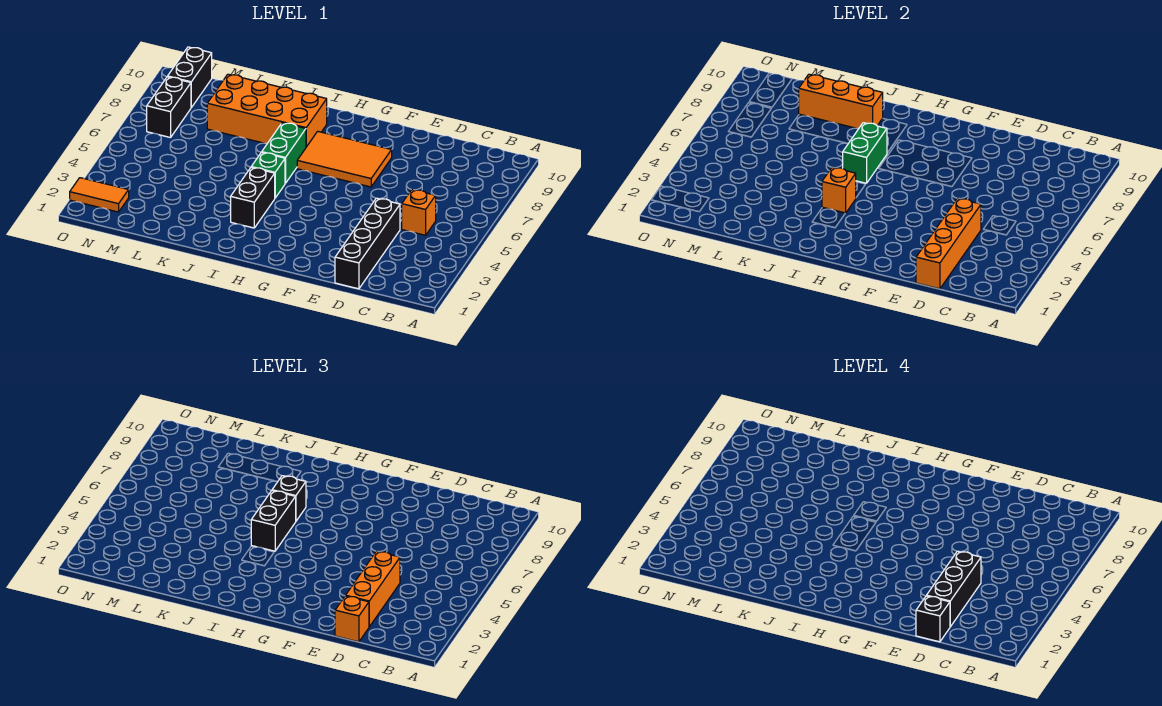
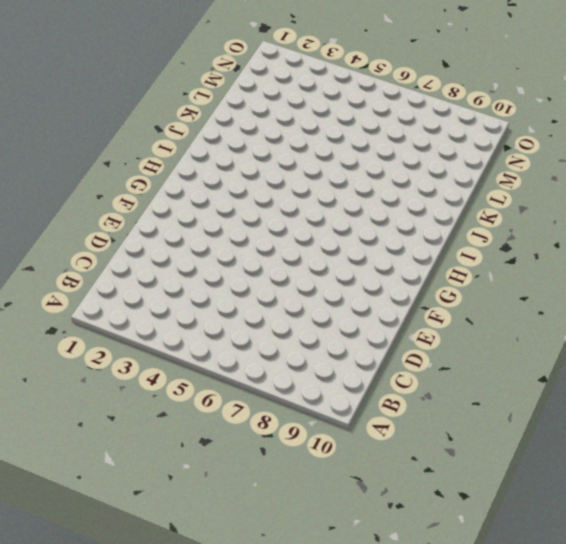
none -> orange 1x1 brick [402,190,436,235]
none -> black 1x4 brick [335,198,400,289]
none -> orange 2x3 tile [297,131,392,187]

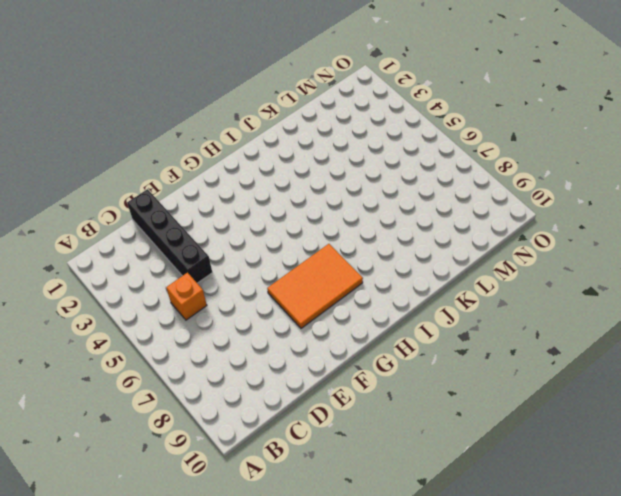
none -> black 1x2 brick [231,167,275,228]
none -> green 1x1 brick [252,152,285,198]
none -> green 1x2 brick [262,123,306,183]

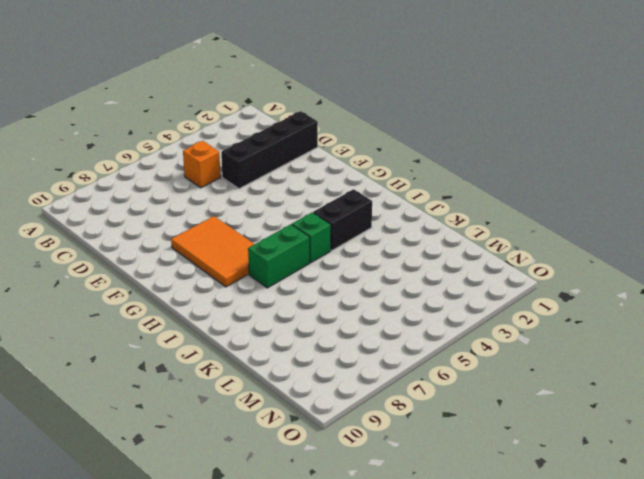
none -> orange 2x4 brick [207,74,327,147]
none -> orange 1x2 tile [70,178,129,212]
none -> black 1x2 brick [147,77,191,138]

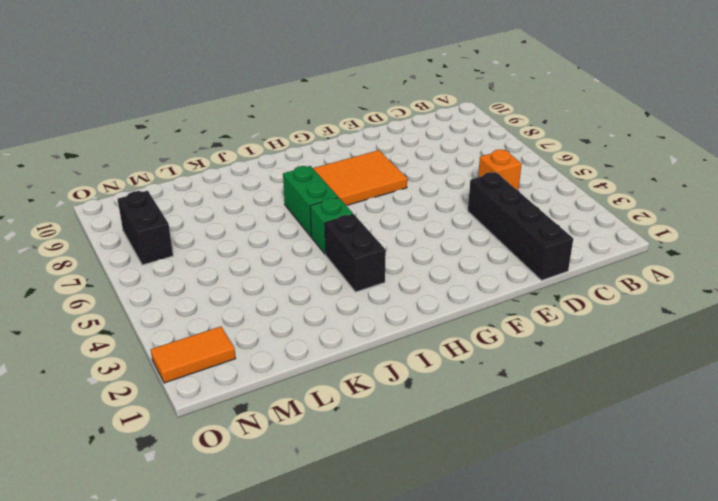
none -> orange 2x4 brick [207,74,327,147]
none -> black 1x2 brick [168,47,212,107]
none -> orange 1x4 brick [916,198,981,289]

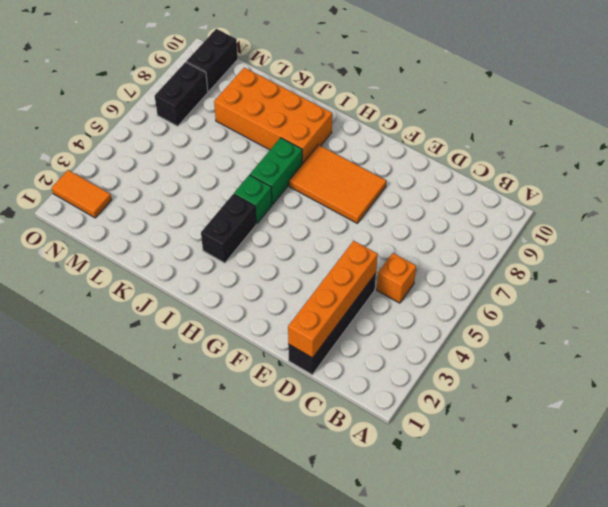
none -> orange 1x1 brick [822,167,856,213]
none -> green 1x2 brick [843,123,887,183]
none -> orange 1x3 brick [799,74,883,129]

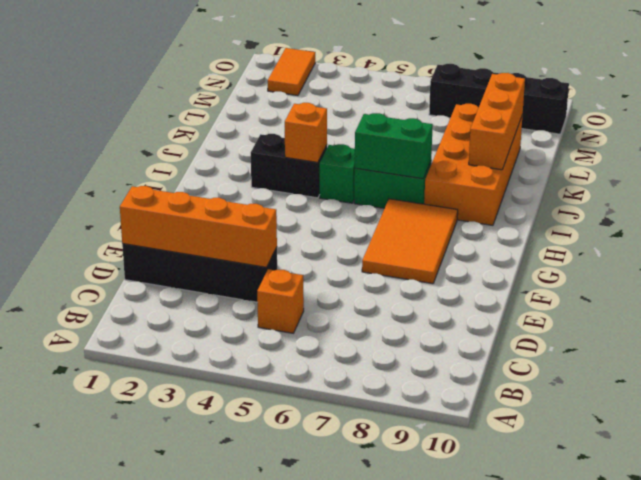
none -> orange 1x1 brick [335,596,369,642]
none -> orange 1x3 brick [346,551,400,627]
none -> black 1x2 brick [251,491,296,551]

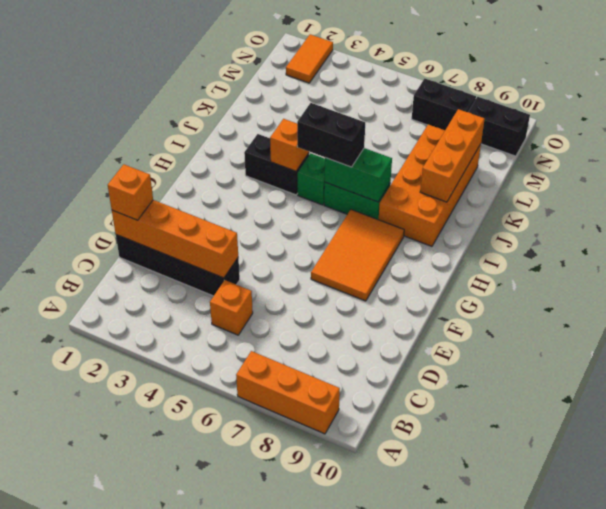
orange 1x3 brick [236,351,340,434] -> orange 1x3 brick moved to [346,551,400,627]
none -> black 1x1 brick [272,476,306,521]
none -> black 1x1 brick [916,596,950,642]
none -> black 1x3 brick [927,551,981,627]

